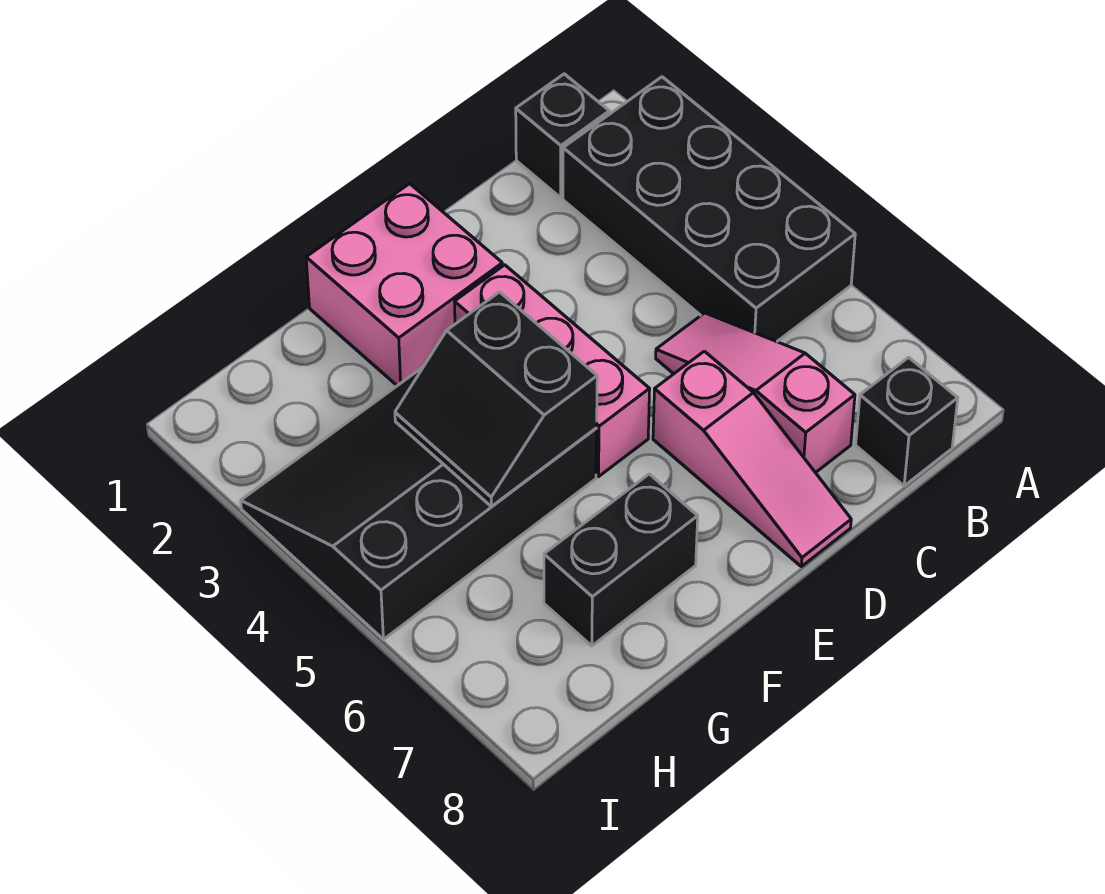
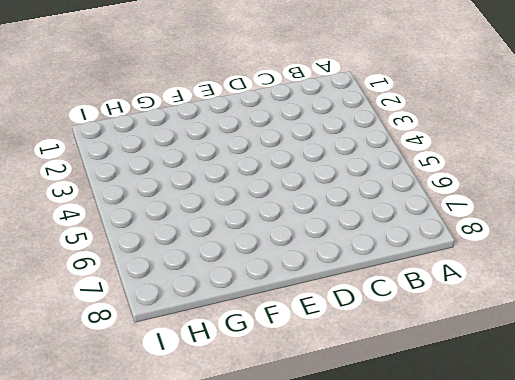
none -> black 2x4 brick [563,77,855,342]
none -> black 1x1 brick [516,74,609,198]

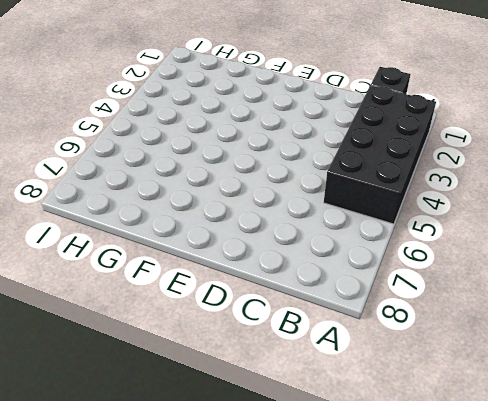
none -> black 1x1 brick [856,357,958,486]
none -> pink 1x3 slope [656,313,855,473]

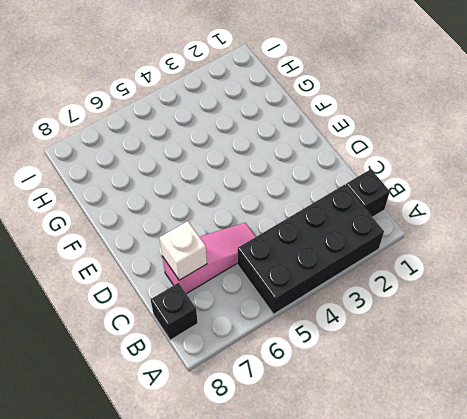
white 1x1 brick [159,221,207,280] -> none
none -> pink 1x3 slope [653,351,851,566]
none -> pink 2x2 brick [306,184,502,386]

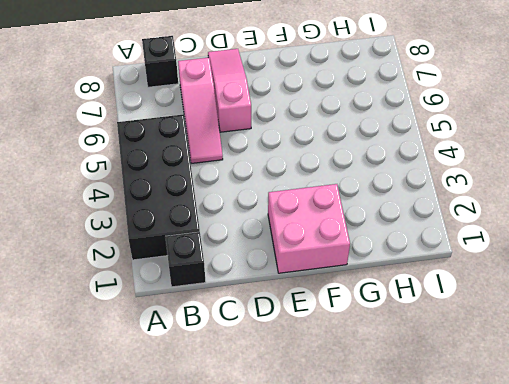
none -> pink 1x3 brick [455,265,650,477]
none -> black 3x4 slope [241,367,597,639]

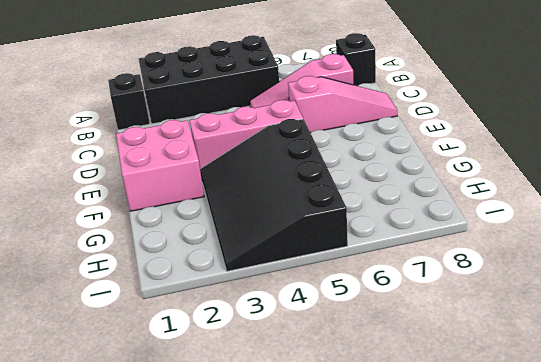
none -> black 1x2 brick [544,474,698,646]
none -> black 2x2 slope [395,292,597,506]

